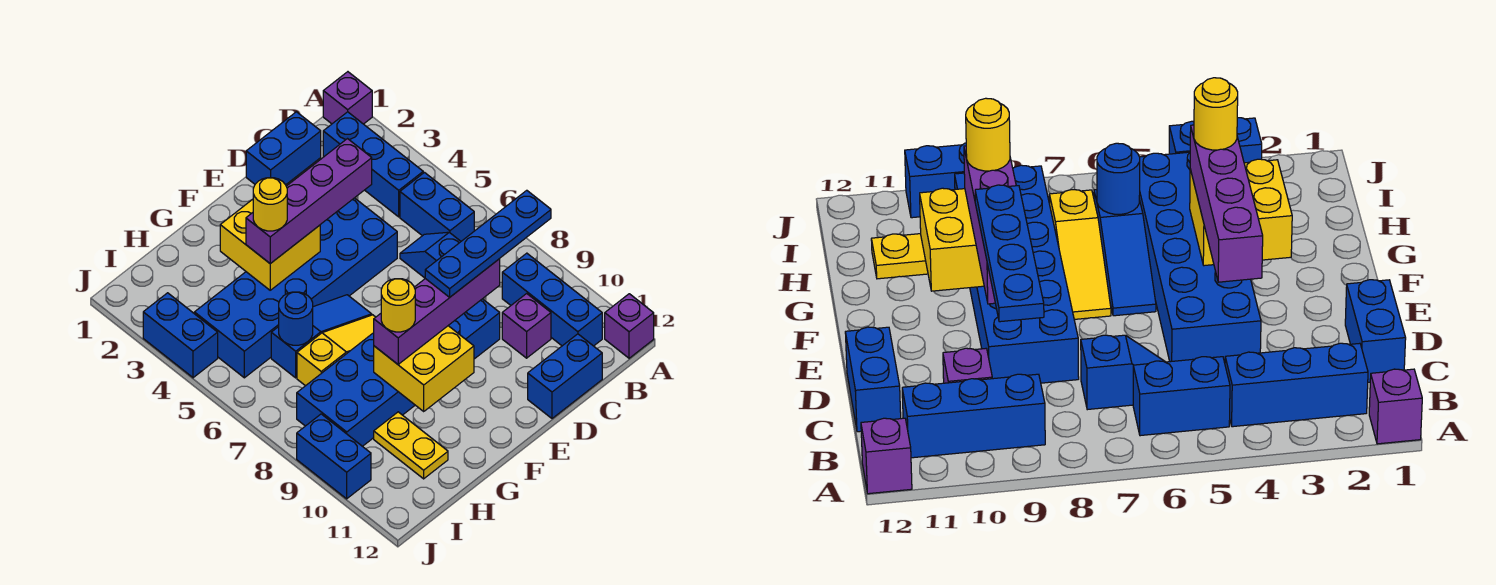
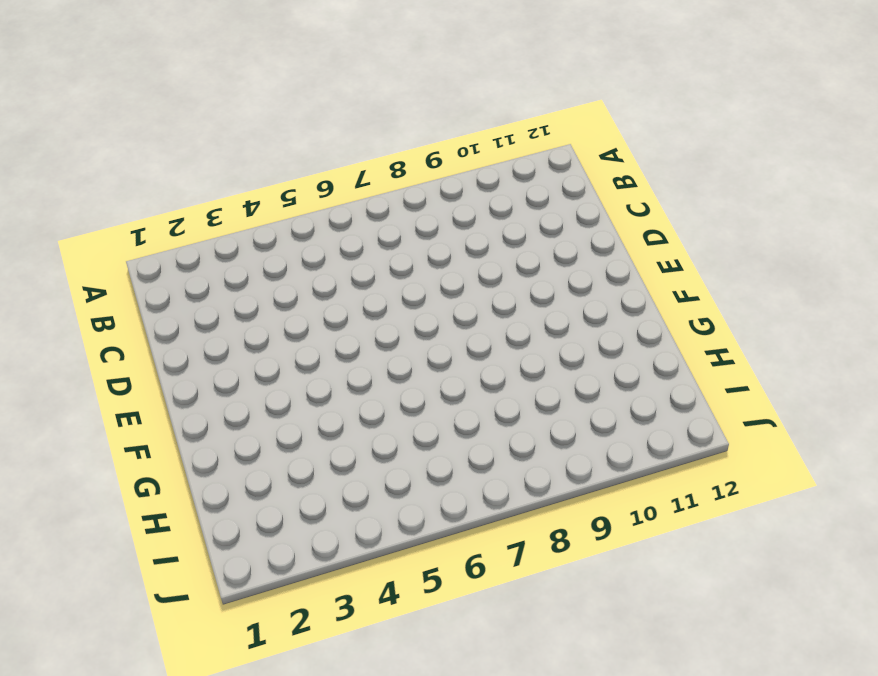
none -> purple 1x1 brick [323,72,372,124]
none -> purple 1x1 brick [605,294,654,358]
none -> blue 1x3 brick [323,112,423,217]

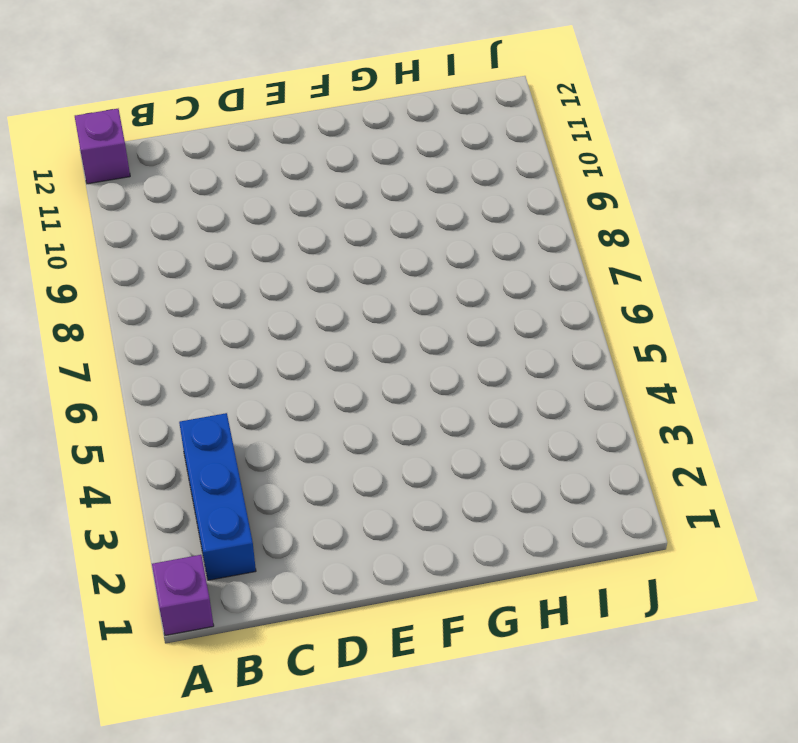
none -> blue 1x2 brick [400,173,474,241]
none -> blue 1x3 brick [502,253,602,346]
none -> blue 1x2 brick [246,112,321,185]

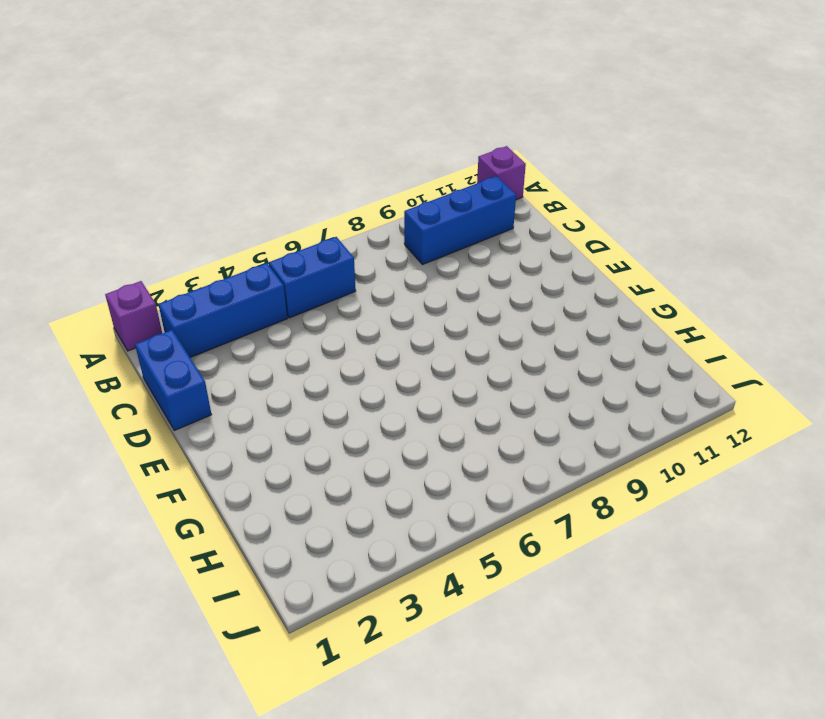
none -> blue 1x2 slope [400,232,461,278]
none -> purple 1x1 brick [502,294,551,358]
none -> blue 1x2 brick [528,334,602,418]

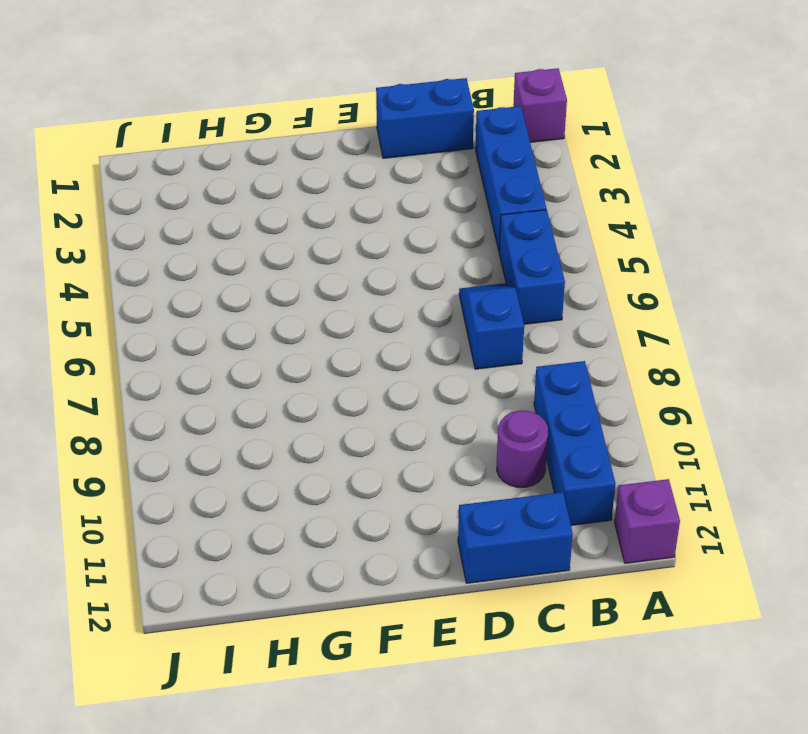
purple 1x1 round brick [497,411,548,487] -> purple 1x1 brick [502,294,551,358]
none -> blue 2x6 brick [194,198,397,378]
none -> blue 2x6 brick [297,299,500,446]
none -> blue 1x3 slope [271,295,372,378]

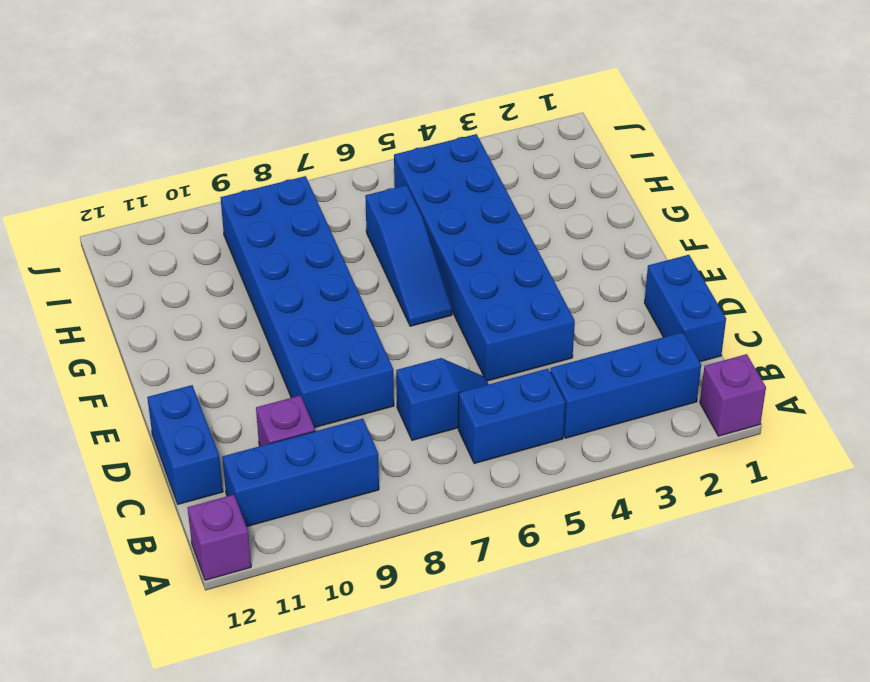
none -> yellow 1x3 slope [297,315,375,386]
none -> yellow 1x2 plate [374,412,448,479]
none -> blue 1x2 brick [143,293,218,378]

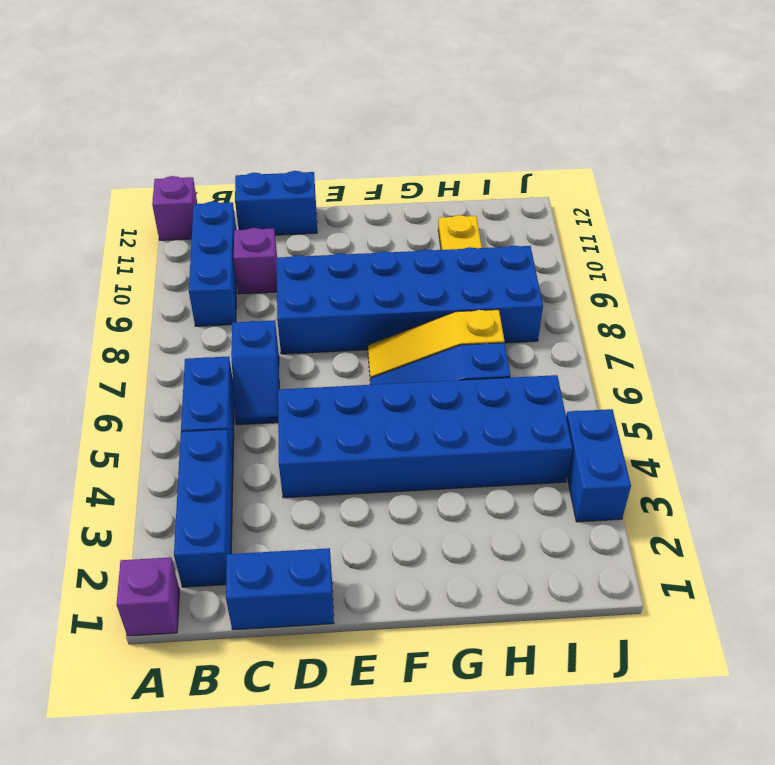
none -> blue 1x2 brick [297,414,371,499]
none -> yellow 2x2 brick [220,199,320,290]
none -> yellow 2x2 brick [374,326,474,411]

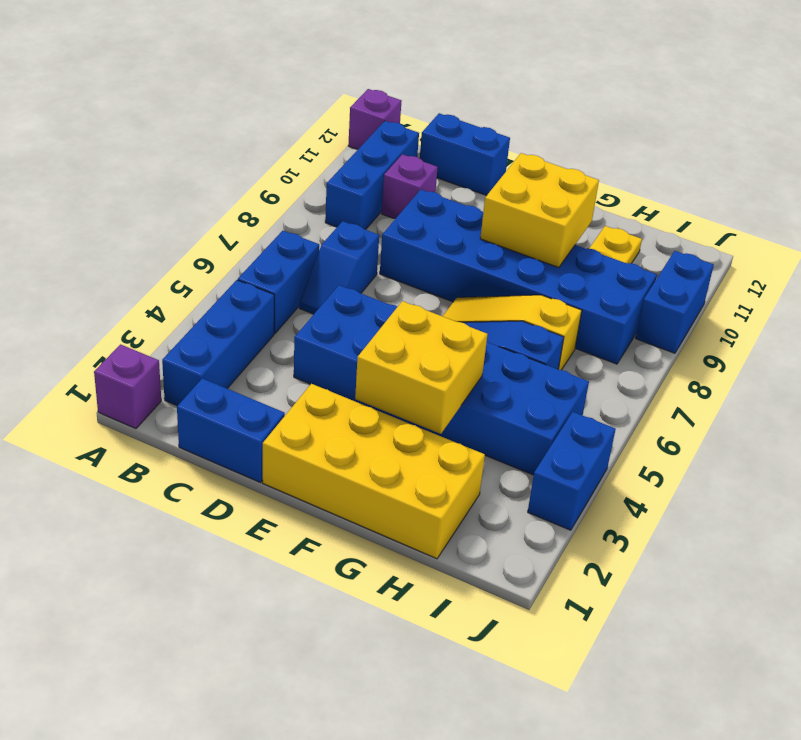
yellow 2x4 brick [263,384,485,559] -> none
none -> blue 1x1 round brick [279,292,313,345]
none -> purple 1x4 brick [246,139,372,264]
none -> purple 1x4 brick [374,259,500,364]

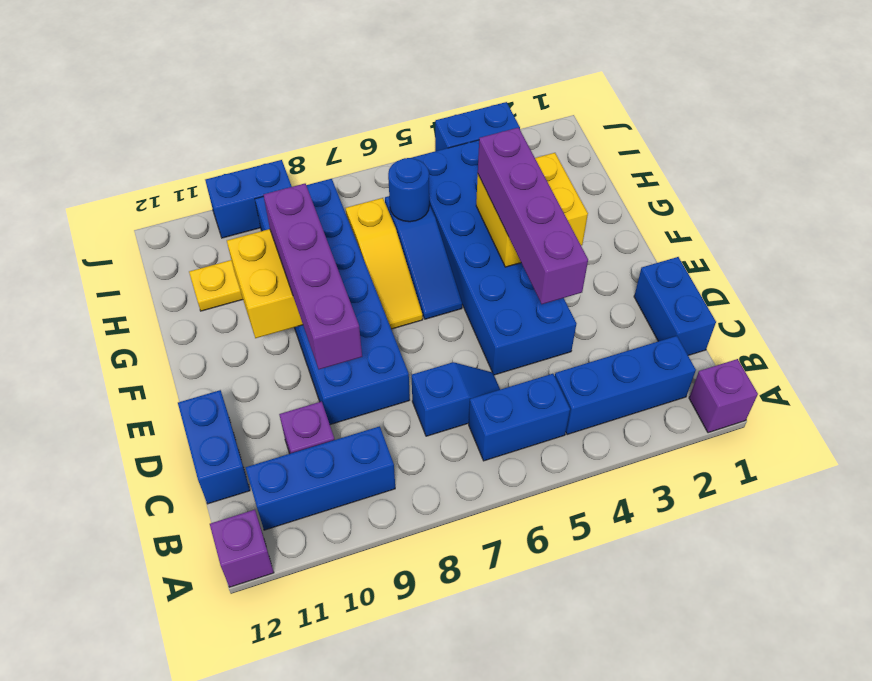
none -> blue 1x4 plate [425,190,551,297]
none -> yellow 1x1 round brick [253,178,287,231]
none -> yellow 1x1 round brick [381,279,415,332]

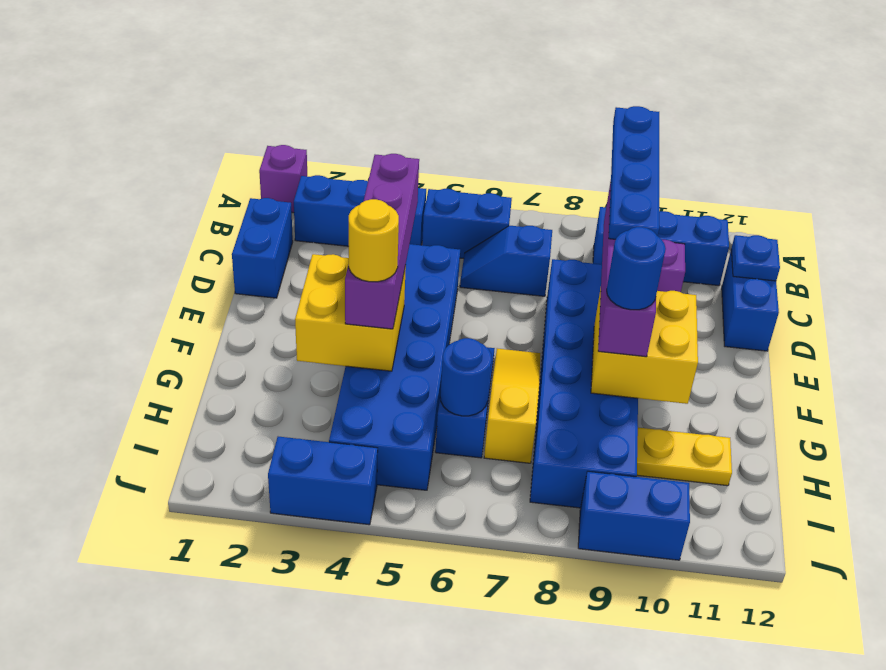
blue 1x1 plate [731,235,780,281] -> none
blue 1x1 round brick [607,227,666,310] -> yellow 1x1 round brick [381,279,415,332]
none -> purple 1x1 brick [605,294,654,358]

